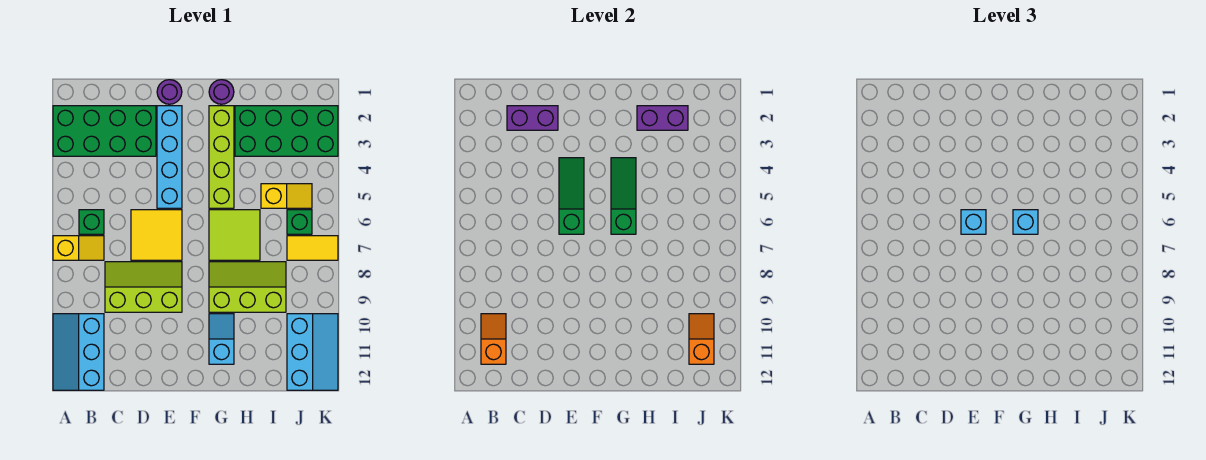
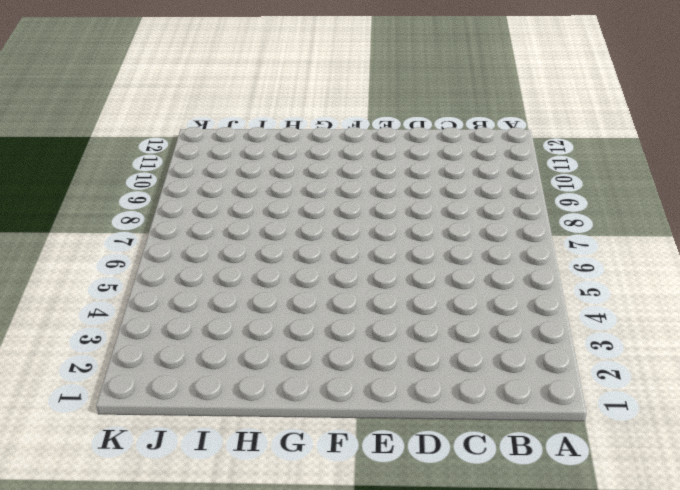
none -> green 2x4 brick [53,106,156,156]
none -> yellow 1x2 slope [53,236,104,260]
none -> cyan 2x3 slope [53,314,104,390]

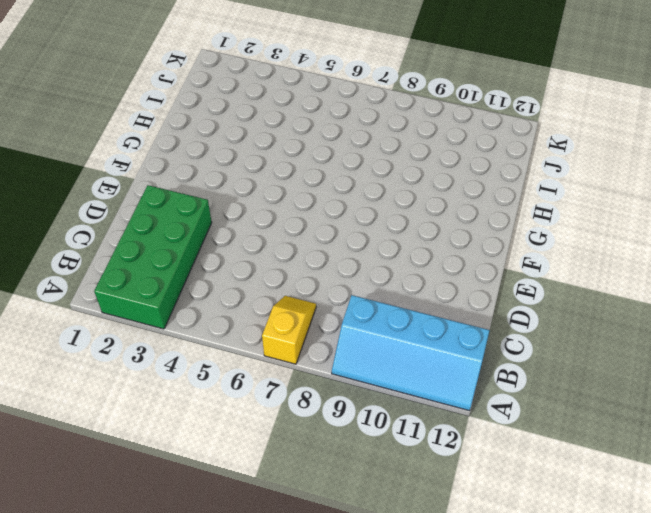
cyan 2x4 slope [332,295,490,411] -> cyan 2x3 slope [53,314,104,390]
none -> green 1x1 brick [79,210,104,234]
none -> lime 2x3 slope [105,262,182,312]
none -> yellow 2x2 tile [131,210,182,260]

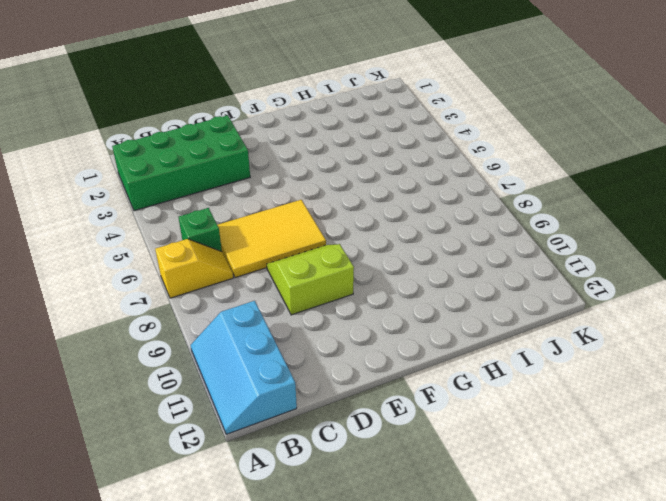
yellow 2x3 tile [218,200,326,278] -> yellow 2x2 tile [131,210,182,260]
lime 2x2 slope [267,244,354,315] -> lime 2x3 slope [105,262,182,312]
none -> purple 1x1 round brick [157,80,182,104]
none -> cyan 1x4 brick [157,106,182,208]
none -> purple 1x1 round brick [209,80,234,104]

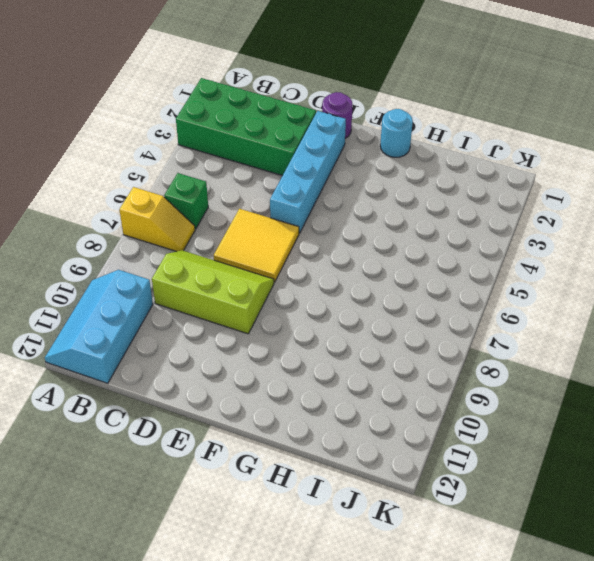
cyan 1x1 round brick [380,109,413,157] -> purple 1x1 round brick [209,80,234,104]
none -> lime 1x4 brick [209,106,234,208]
none -> lime 2x2 tile [209,210,260,260]
none -> lime 2x3 slope [209,262,286,312]

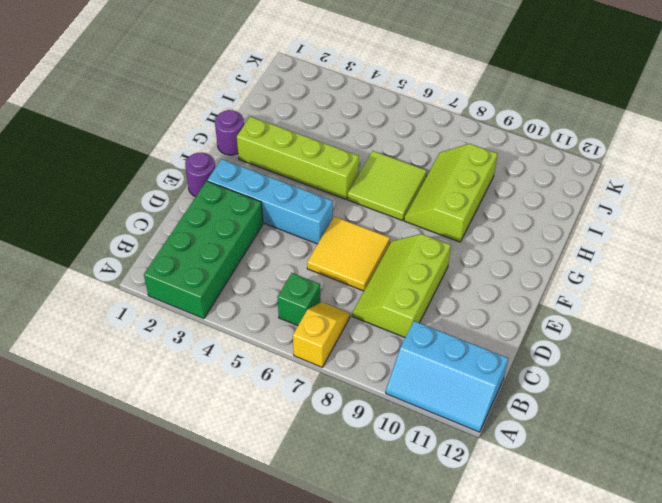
none -> cyan 1x2 slope [209,314,234,364]
none -> green 2x4 brick [235,106,338,156]
none -> yellow 1x2 slope [261,184,312,208]

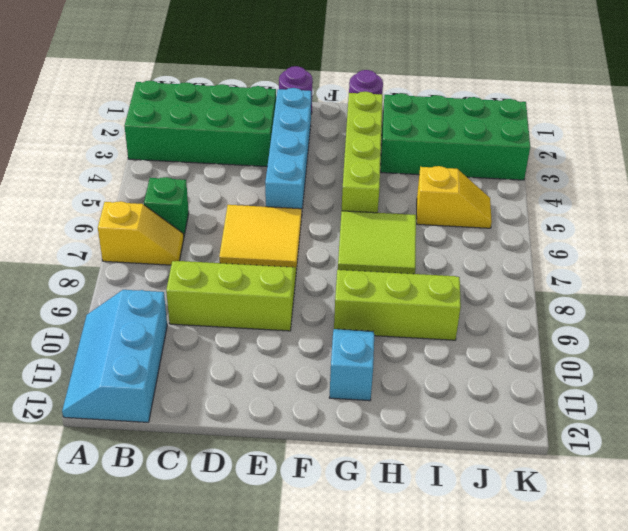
none -> green 1x1 brick [287,210,312,234]
none -> yellow 1x2 tile [287,236,338,260]
none -> cyan 2x3 slope [287,314,338,390]

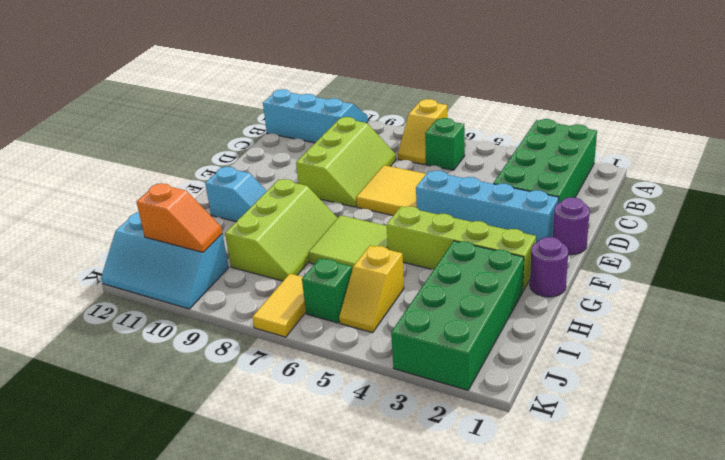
none -> orange 1x2 slope [481,314,506,364]
none -> purple 1x2 brick [507,106,558,130]
none -> green 1x3 slope [559,158,584,234]

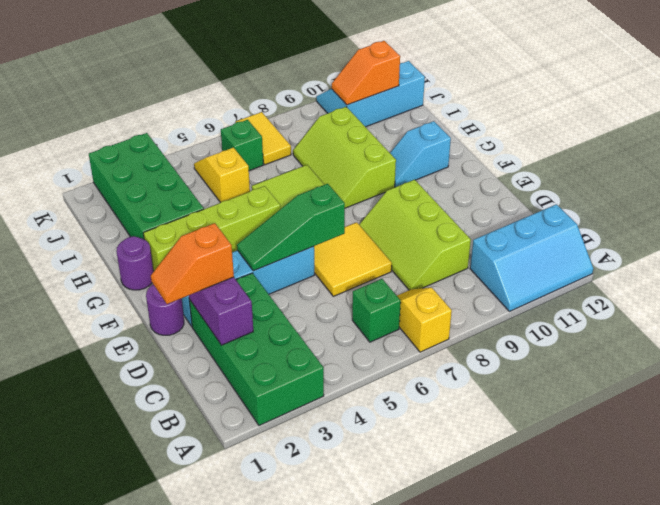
orange 1x2 slope [151,223,234,304] -> orange 1x2 slope moved to [481,314,506,364]
none -> green 1x3 slope [611,158,636,234]
none -> purple 1x2 brick [637,106,688,130]
none -> cyan 1x1 brick [961,210,986,234]

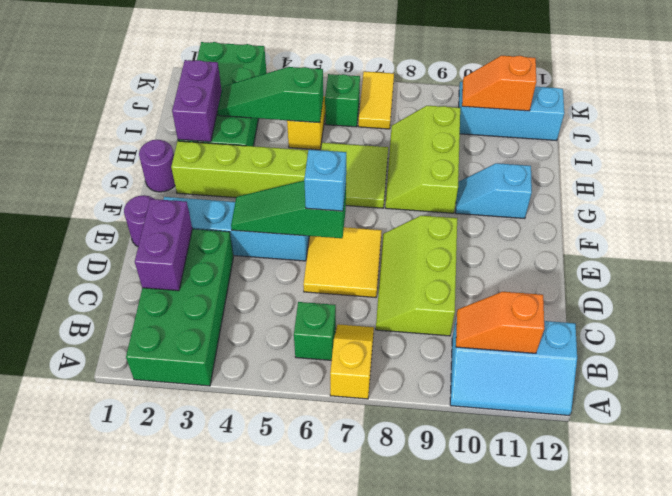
green 1x3 slope [218,67,323,123] -> green 1x3 slope moved to [611,158,636,234]
none -> cyan 1x1 brick [1013,210,1038,234]

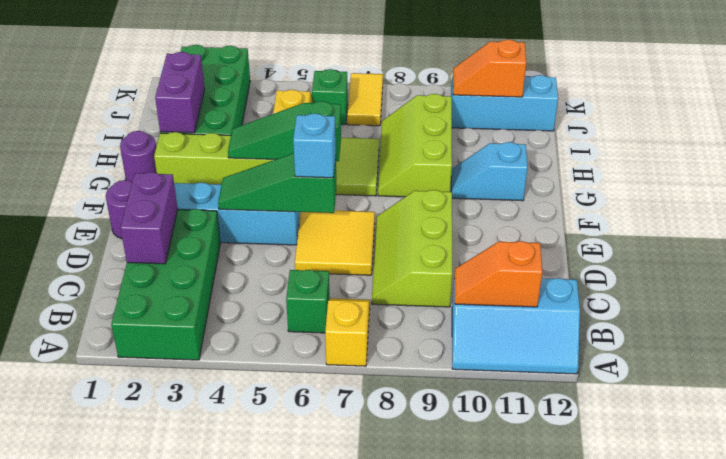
none -> cyan 1x1 brick [1013,210,1038,234]

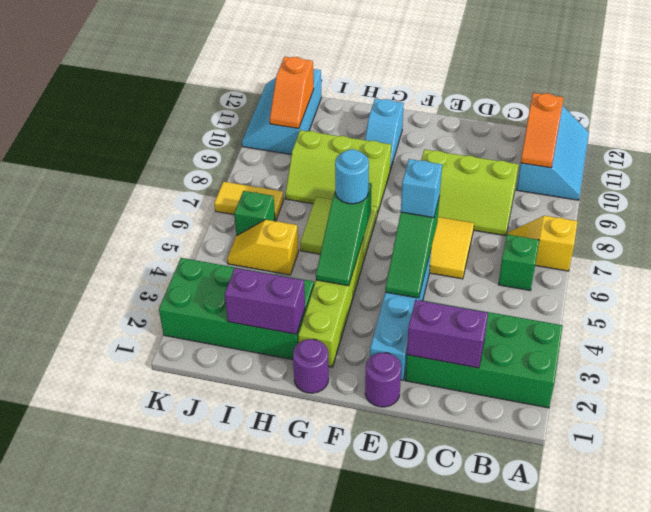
cyan 1x1 round brick [335,149,369,204] -> cyan 1x1 brick [1013,210,1038,234]

